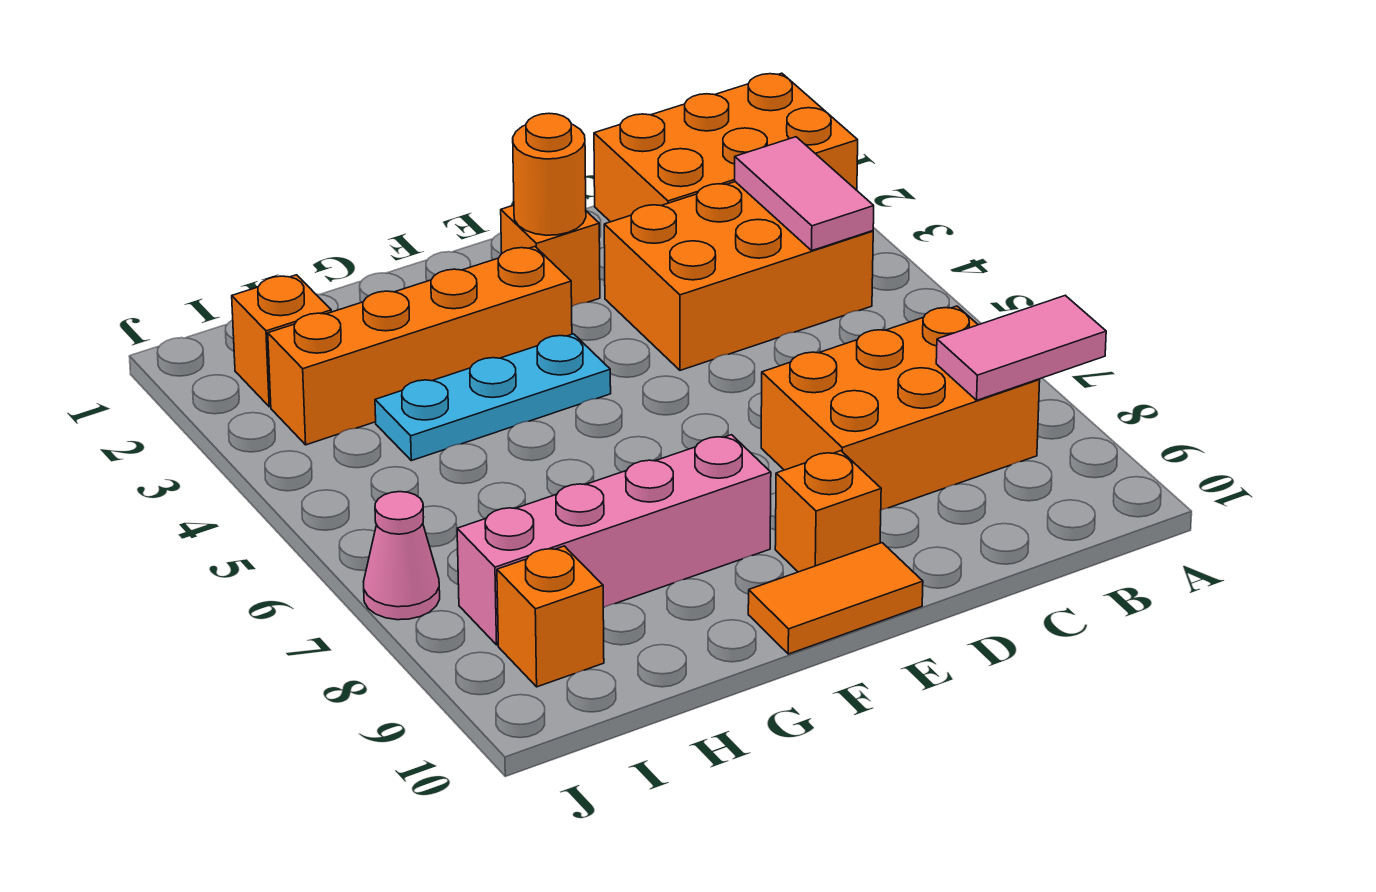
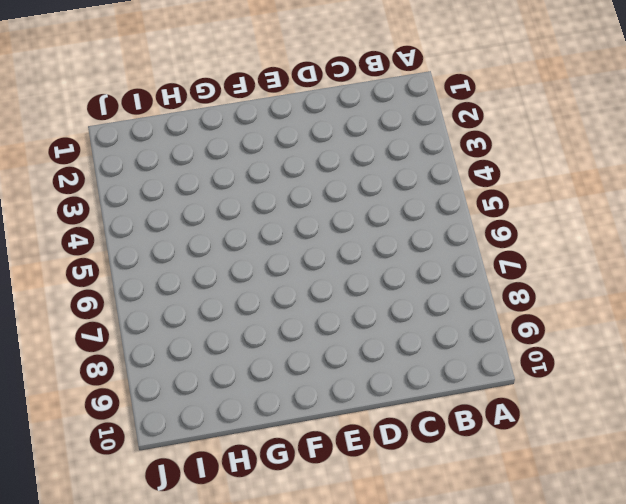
none -> orange 2x3 brick [594,73,858,222]
none -> orange 2x3 brick [604,182,873,370]
none -> orange 2x3 brick [761,306,1040,510]

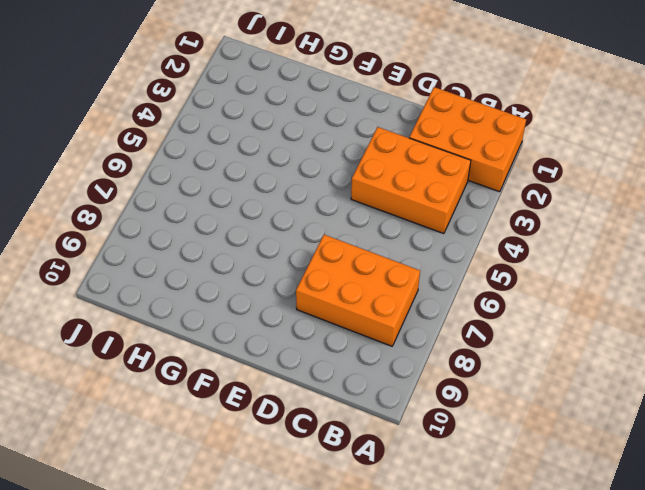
none -> orange 1x1 brick [501,205,600,306]
none -> orange 1x1 brick [775,451,881,572]
none -> orange 1x2 tile [748,543,923,654]

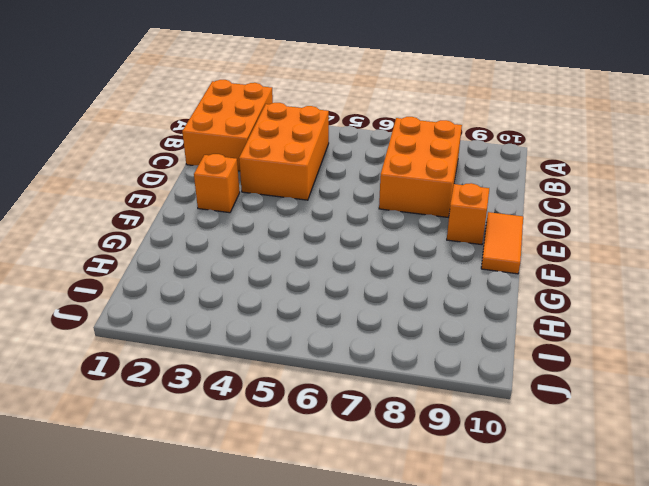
none -> orange 1x4 brick [268,247,572,445]
none -> cyan 1x3 plate [375,334,611,461]
none -> pink 1x4 brick [457,435,771,645]

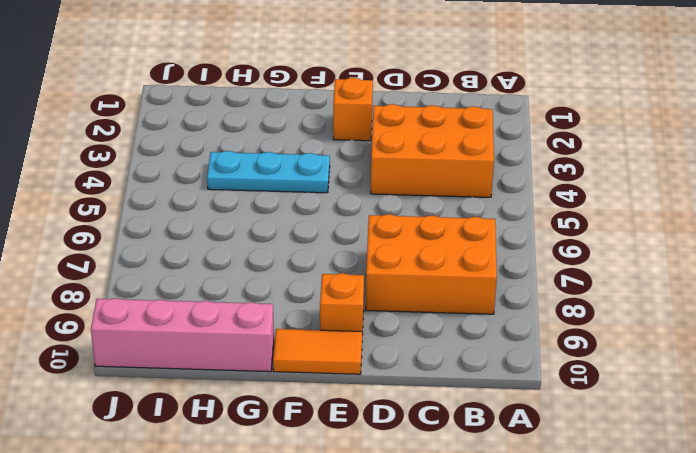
pink 1x4 brick [91,298,274,372] -> pink 1x4 brick moved to [457,435,771,645]
none -> orange 2x3 brick [594,73,858,222]
none -> orange 1x4 brick [268,247,572,445]
none -> orange 1x1 brick [232,275,331,407]

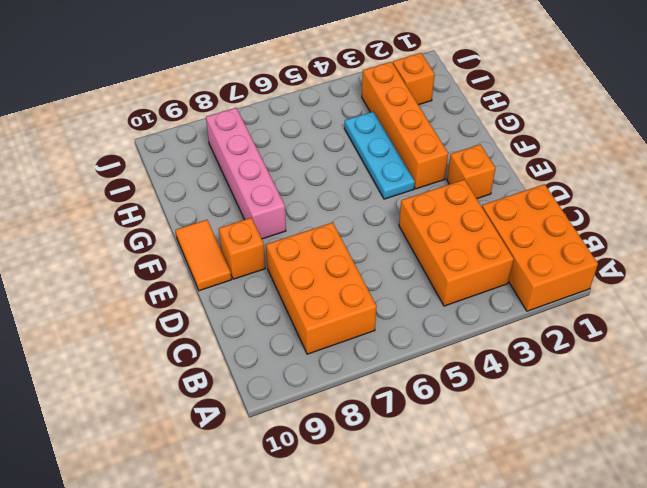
none -> orange 1x1 brick [497,546,604,687]
none -> pink 1x1 cone [364,492,440,620]
none -> pink 1x2 tile [936,295,1106,400]

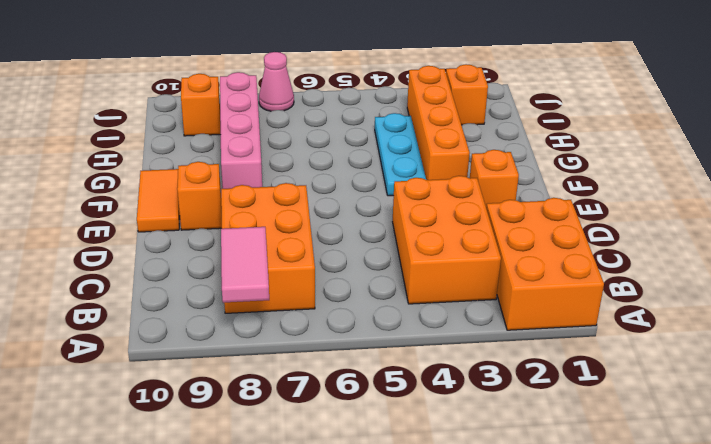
none -> pink 1x2 tile [735,137,874,250]
none -> orange 1x1 round brick [513,113,586,235]

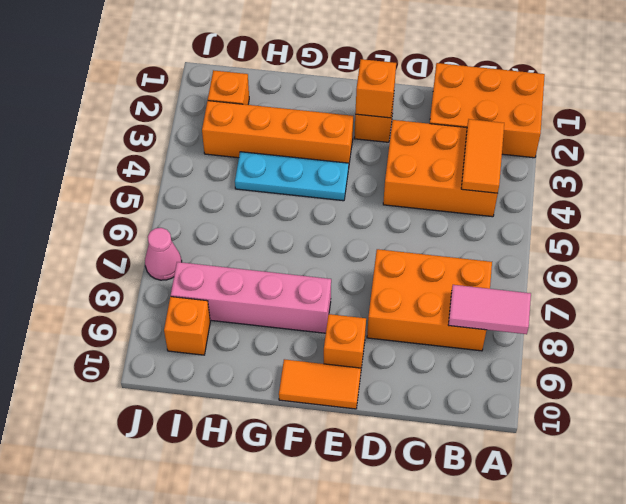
orange 1x2 tile [461,119,504,193] -> pink 1x2 tile [735,137,874,250]
orange 1x1 brick [355,59,396,118] -> orange 1x1 round brick [513,113,586,235]

